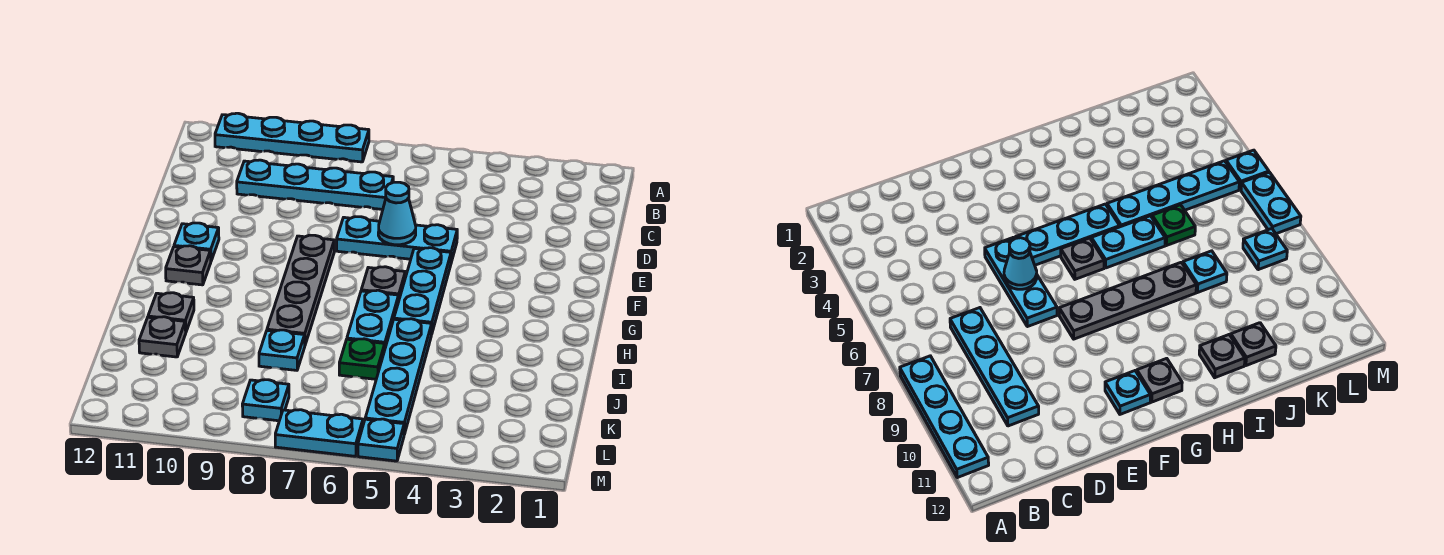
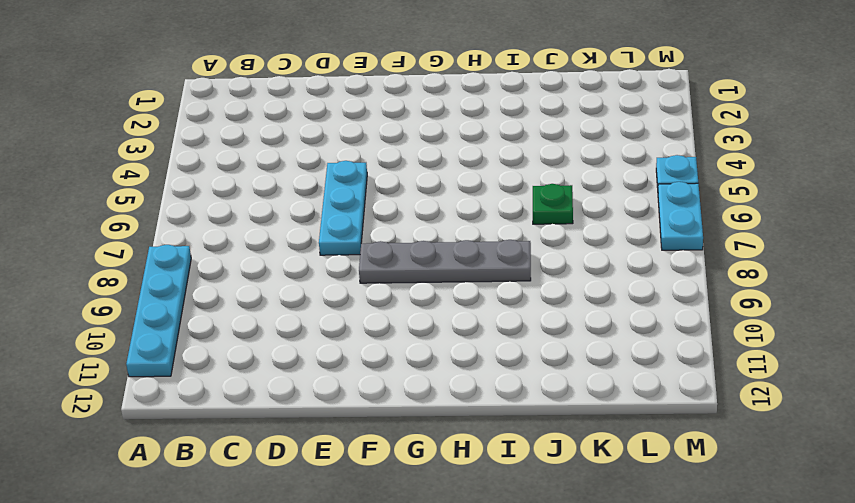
none -> cyan 1x4 plate [237,160,393,209]
none -> cyan 1x3 plate [394,248,451,334]
none -> cyan 1x1 plate [174,223,219,261]

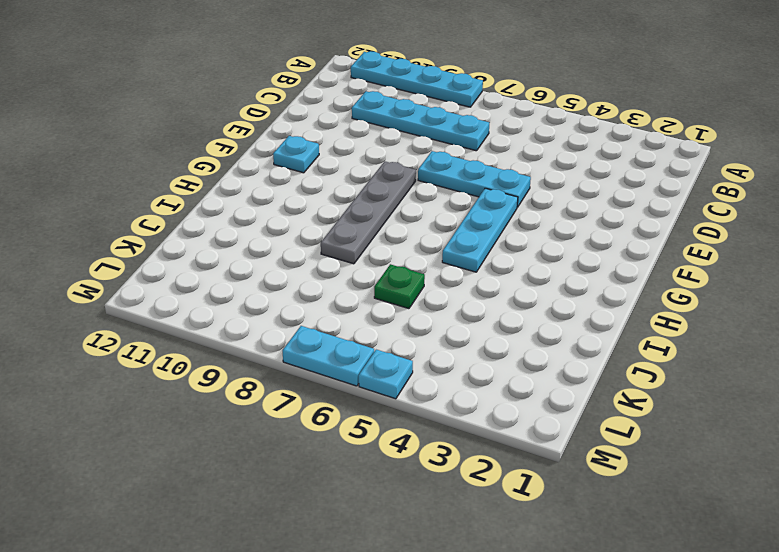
none -> grey 1x1 plate [361,267,405,299]
none -> grey 1x1 plate [166,246,211,285]
none -> cyan 1x2 plate [347,290,399,348]

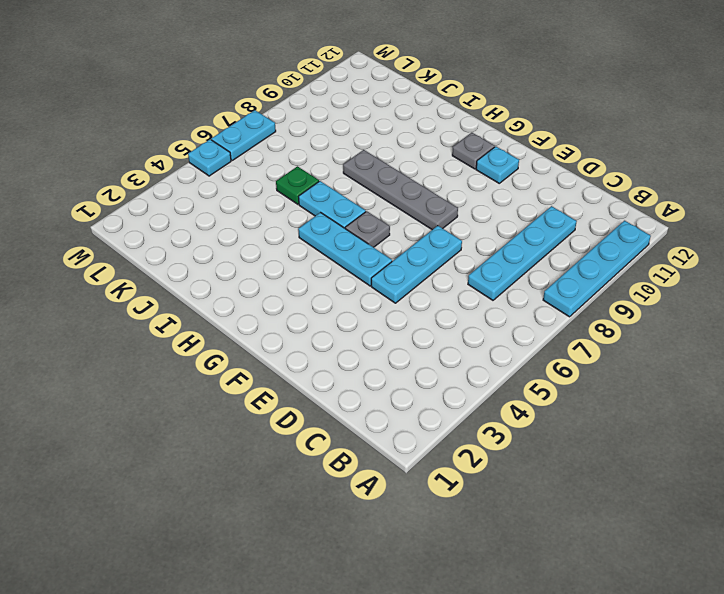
none -> cyan 1x4 plate [365,319,432,434]
none -> grey 1x1 plate [148,293,194,331]
none -> cyan 1x1 plate [259,330,305,370]

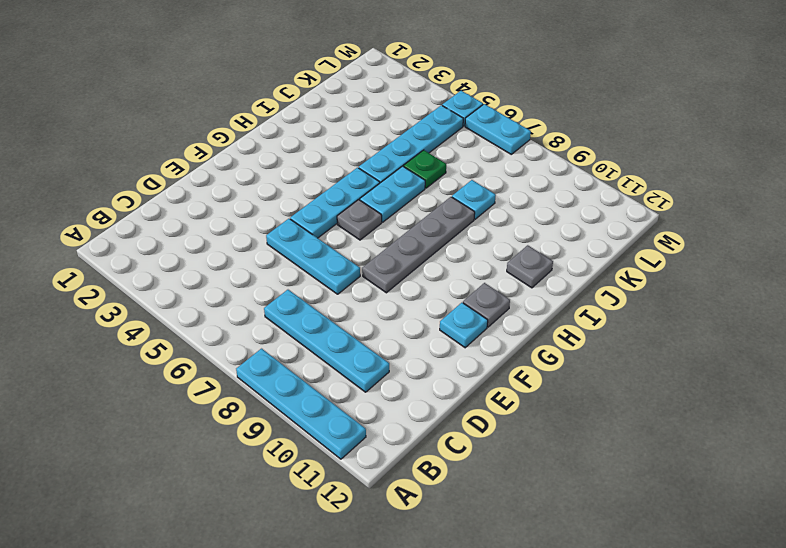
none -> grey 1x1 plate [139,317,186,357]
none -> cyan 1x1 plate [242,380,289,421]
none -> cyan 1x1 cone [378,182,416,245]

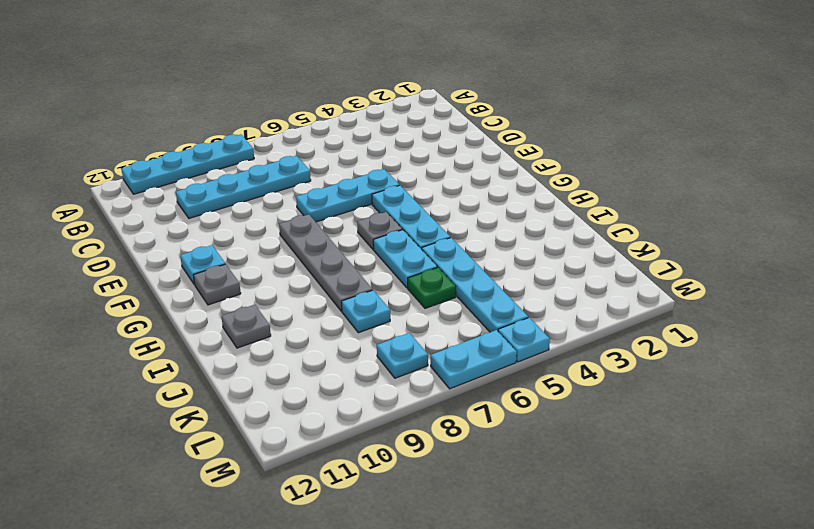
none -> grey 1x1 plate [139,317,186,357]
none -> cyan 1x1 cone [378,182,416,245]

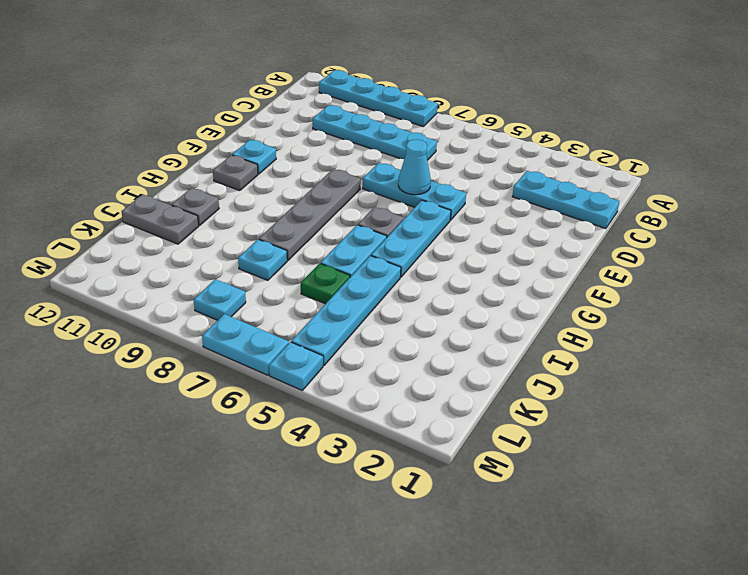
cyan 1x3 plate [512,171,619,229] -> none
grey 1x2 plate [121,194,199,244] -> grey 1x1 plate [139,317,186,357]

